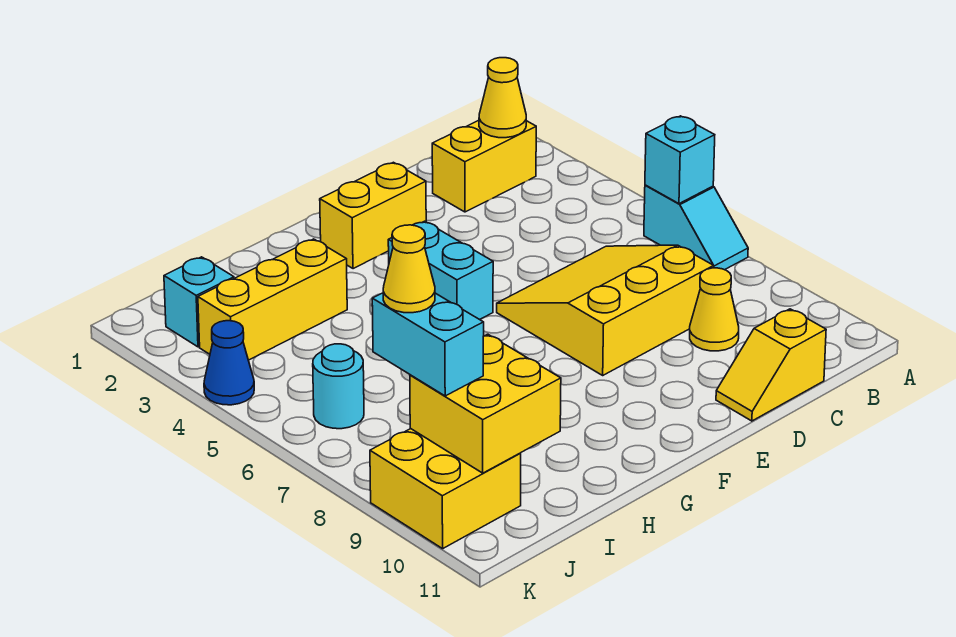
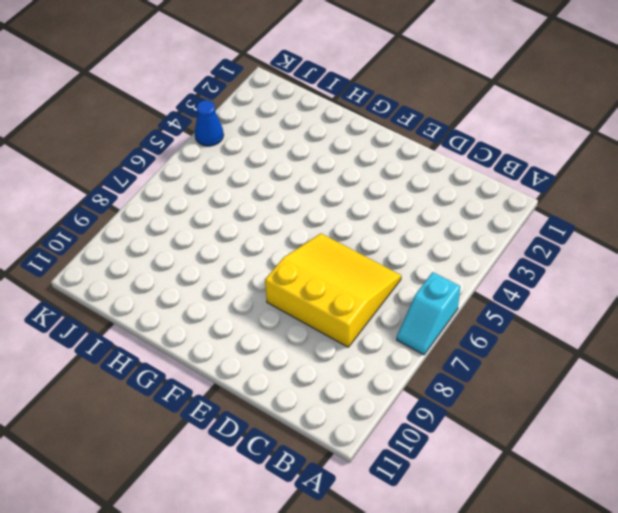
none -> yellow 1x2 brick [432,120,536,212]
none -> yellow 1x1 cone [690,268,739,351]
none -> yellow 1x2 slope [716,309,826,421]

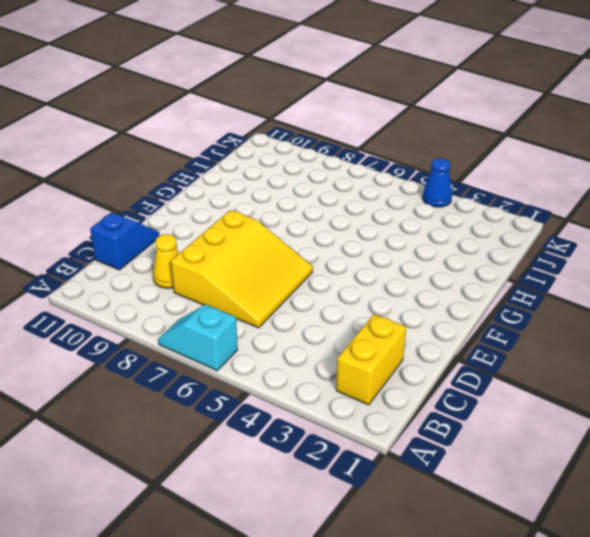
blue 1x2 slope [90,212,160,270] -> yellow 1x2 slope [716,309,826,421]
none -> yellow 1x2 brick [320,162,426,269]
none -> cyan 1x2 brick [388,221,493,320]
none -> yellow 1x3 brick [198,239,347,360]

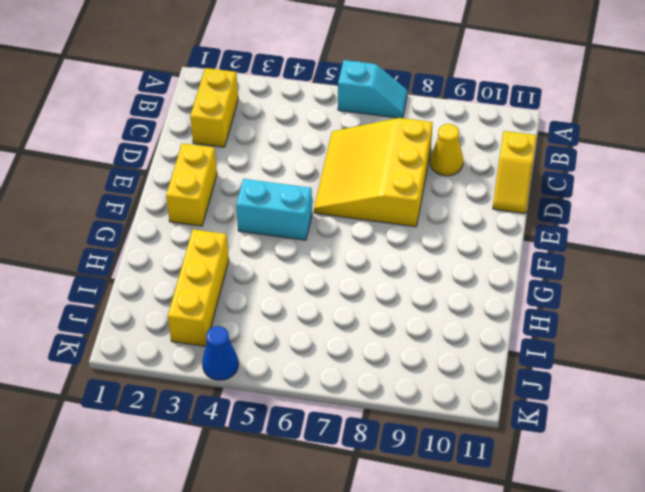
none -> cyan 1x1 brick [164,257,234,347]
none -> cyan 1x1 round brick [313,344,364,429]
none -> yellow 2x2 brick [370,429,521,549]

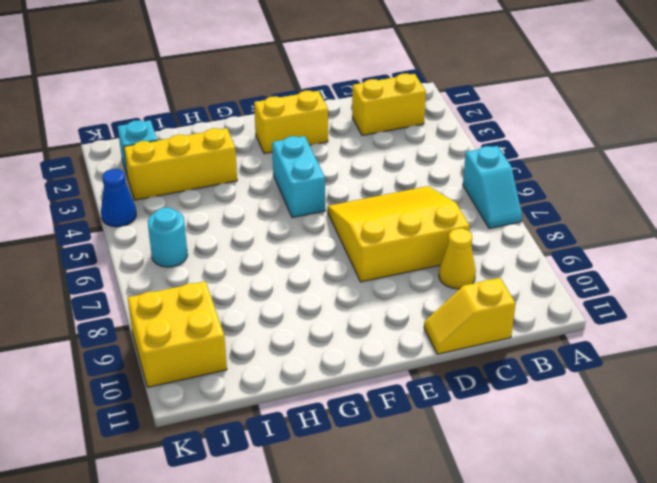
none -> cyan 1x1 brick [645,116,715,204]
none -> yellow 1x1 cone [479,58,526,138]
none -> yellow 2x2 brick [410,334,561,473]

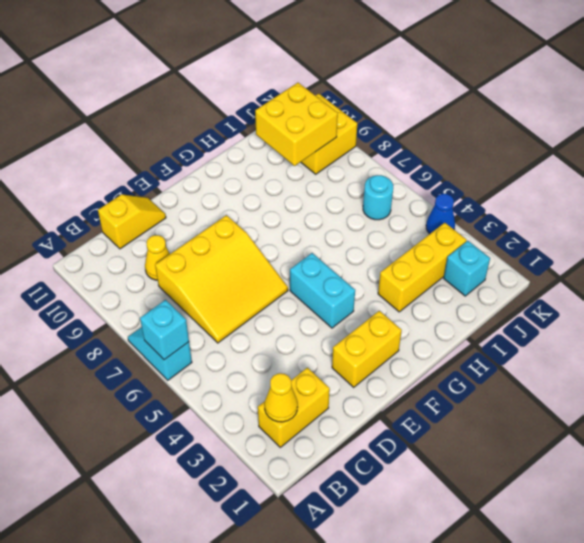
none -> cyan 1x2 brick [372,293,484,396]
none -> yellow 1x1 cone [383,225,435,313]

